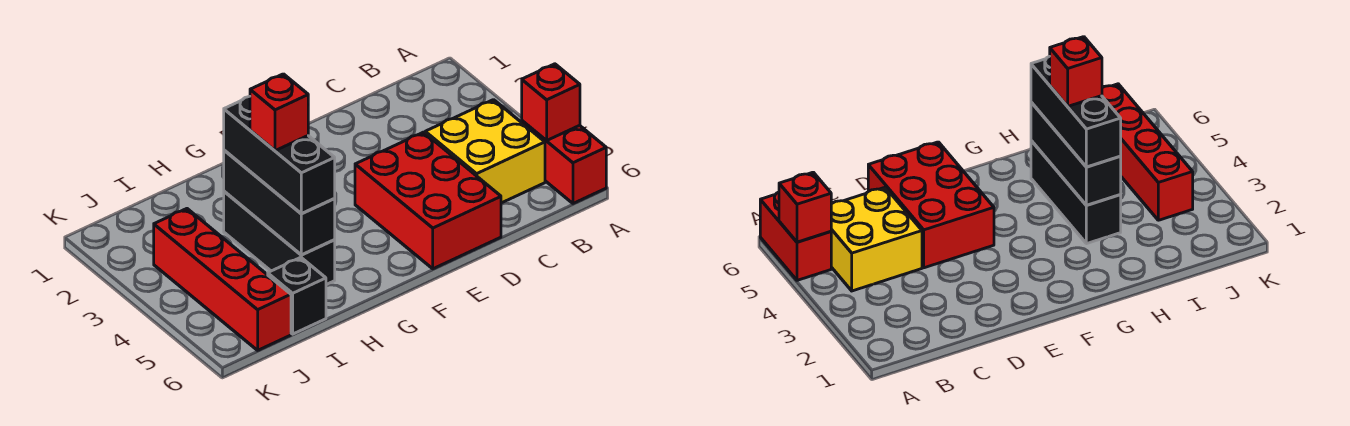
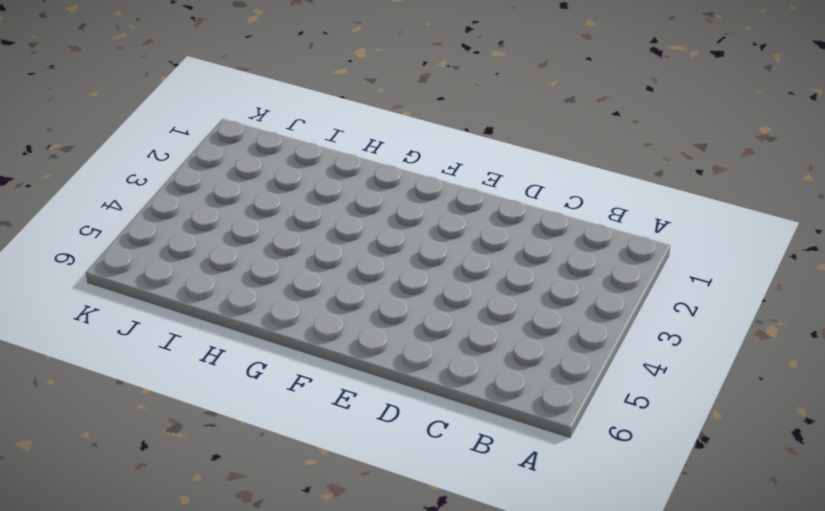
none -> red 1x2 brick [522,121,606,203]
none -> yellow 2x2 brick [425,100,545,203]

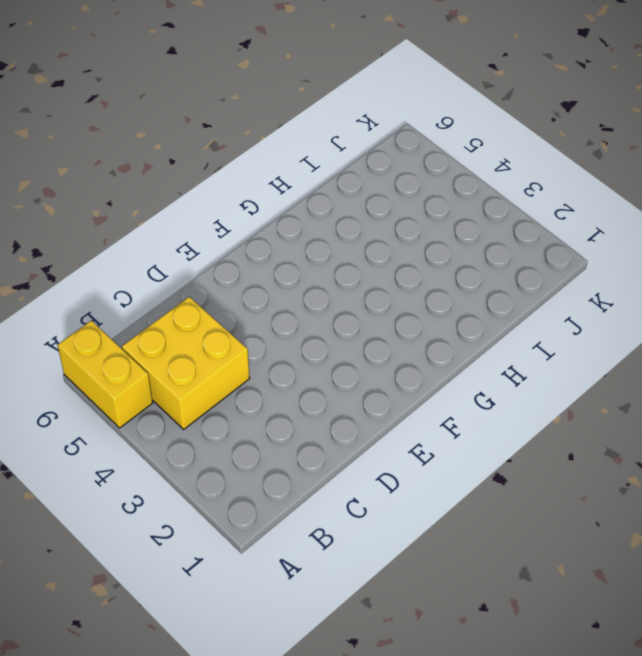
yellow 1x2 brick [58,321,153,428] -> red 1x2 brick [522,121,606,203]
none -> red 2x3 brick [355,132,501,269]
none -> black 1x3 brick [224,191,335,285]

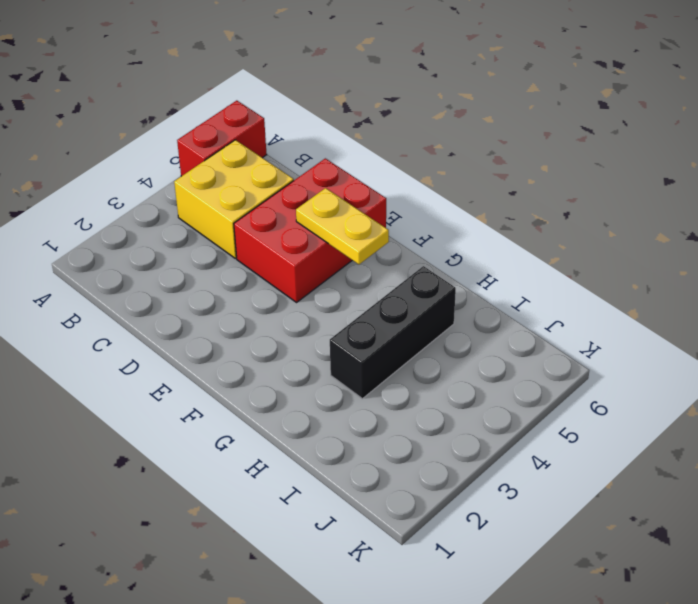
yellow 1x2 plate [296,188,389,264] -> none
none -> black 1x1 brick [268,257,326,334]
none -> red 1x4 brick [154,209,291,350]

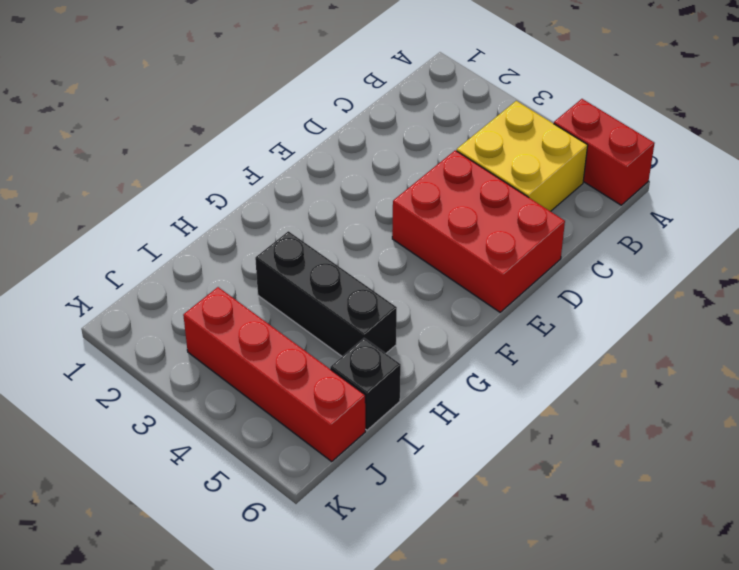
none -> red 1x1 brick [522,64,580,141]
none -> black 1x3 brick [224,150,335,255]

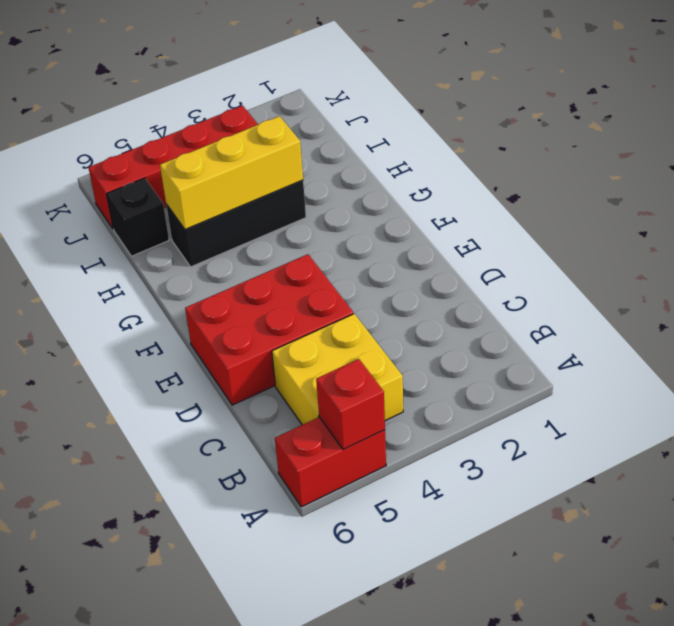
yellow 1x3 brick [160,116,303,230] -> black 1x3 brick [224,150,335,255]
none -> black 1x3 brick [224,96,335,214]
none -> red 1x1 brick [250,74,308,151]

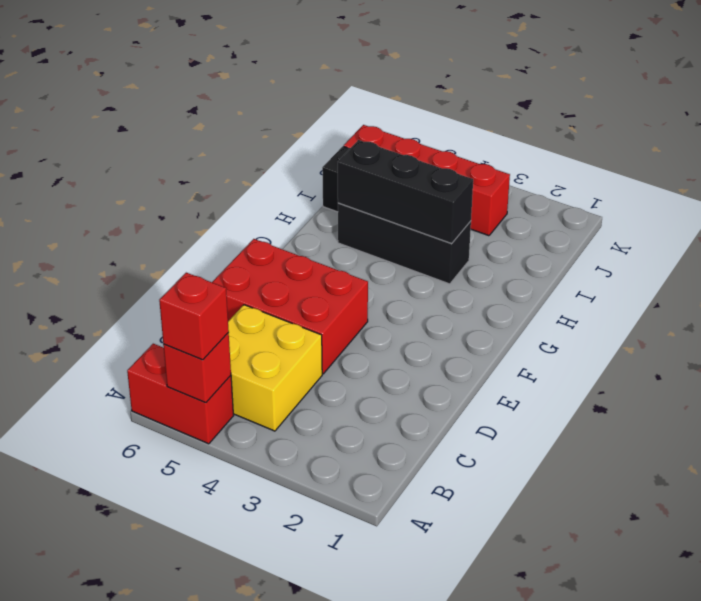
red 1x1 brick [159,273,229,360] -> red 1x1 brick moved to [250,74,308,151]
none -> black 1x3 brick [224,96,335,214]

